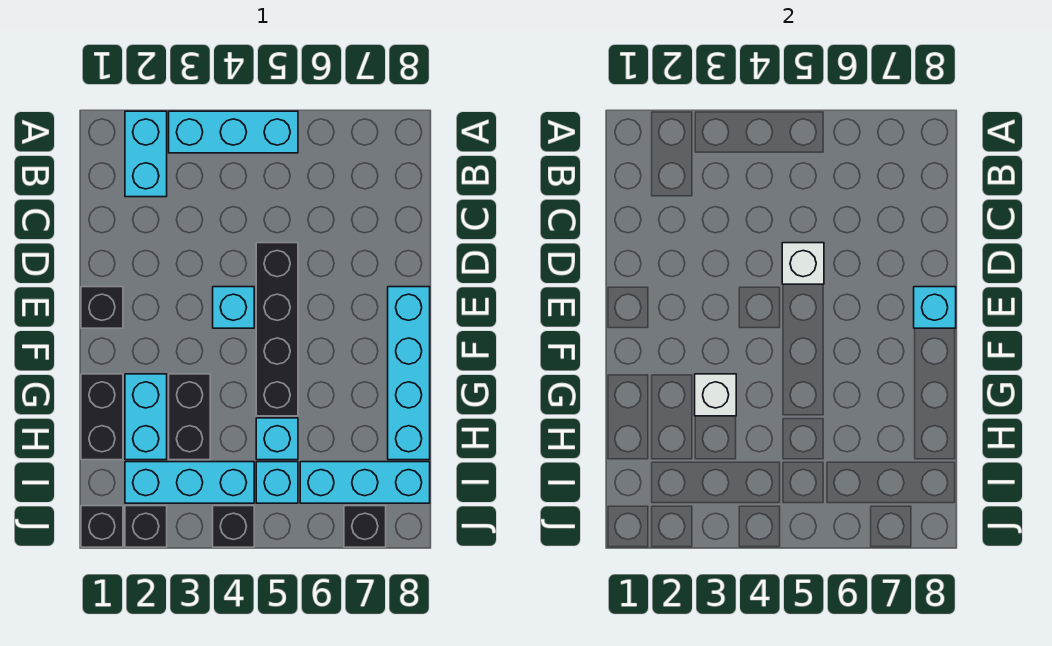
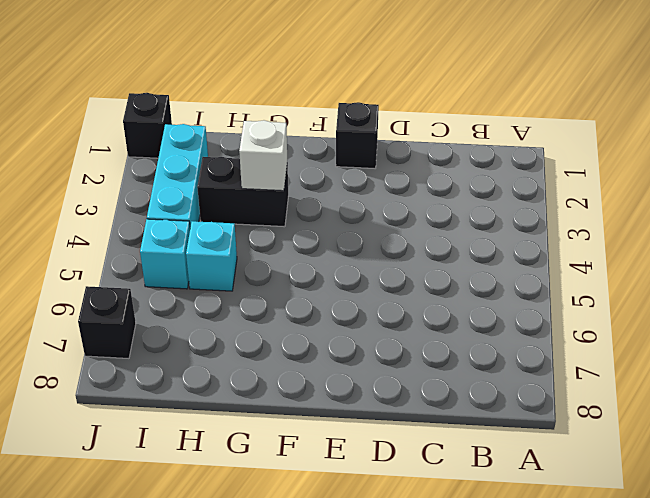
none -> cyan 1x2 brick [125,111,167,197]
none -> cyan 1x3 brick [169,111,298,153]
none -> black 1x4 brick [256,243,298,416]

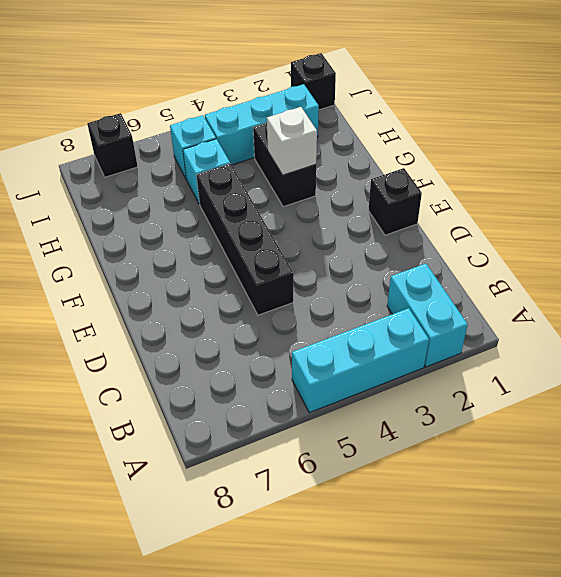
none -> cyan 1x1 brick [213,287,254,328]
none -> cyan 1x4 brick [388,287,430,460]
none -> black 1x2 brick [81,374,123,460]

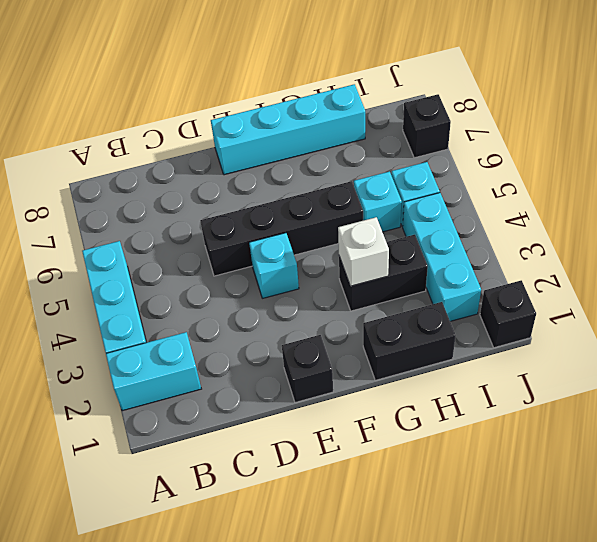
none -> cyan 1x2 brick [125,374,167,460]
none -> cyan 1x3 brick [300,462,430,503]
none -> black 1x1 brick [125,506,167,547]

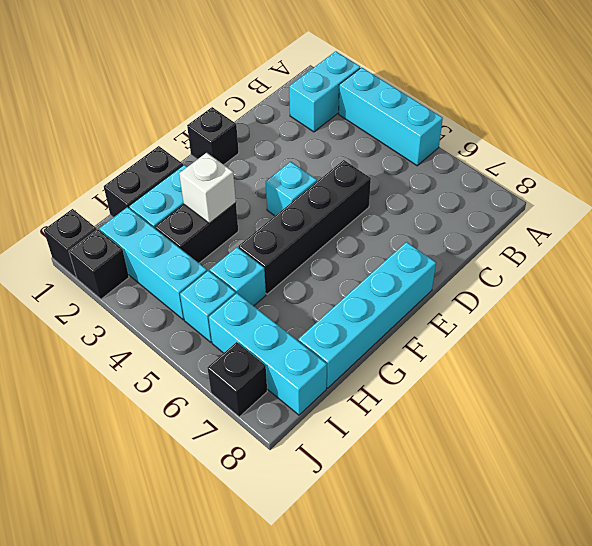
none -> black 1x1 brick [213,506,254,547]
none -> white 1x1 brick [782,243,824,284]
none -> cyan 1x1 brick [914,287,956,328]

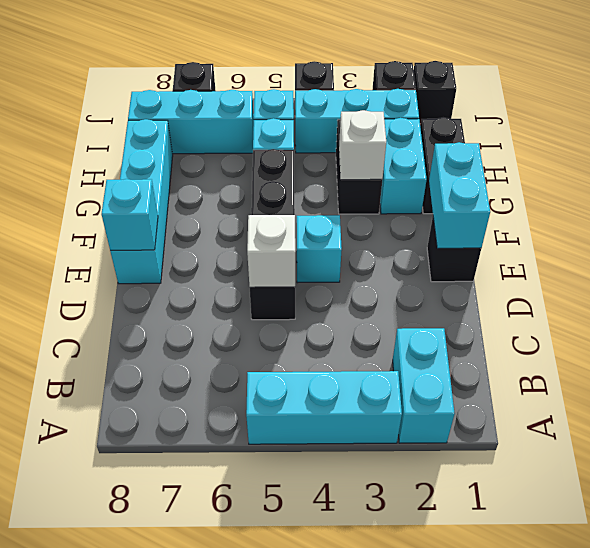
cyan 1x2 brick [429,142,490,248] -> none

